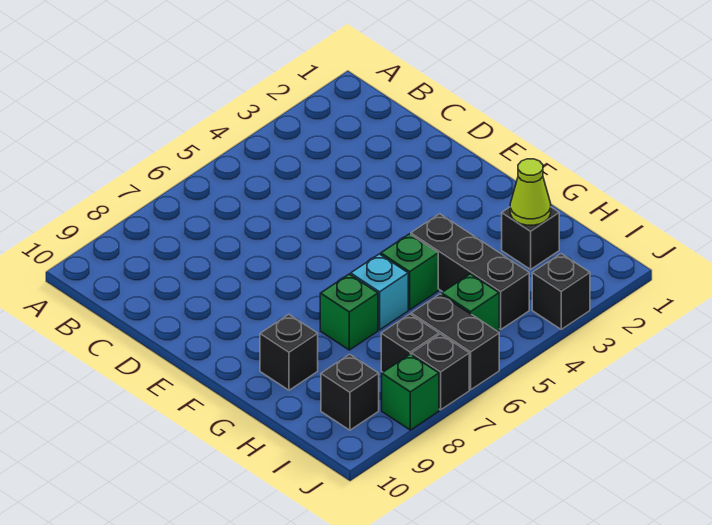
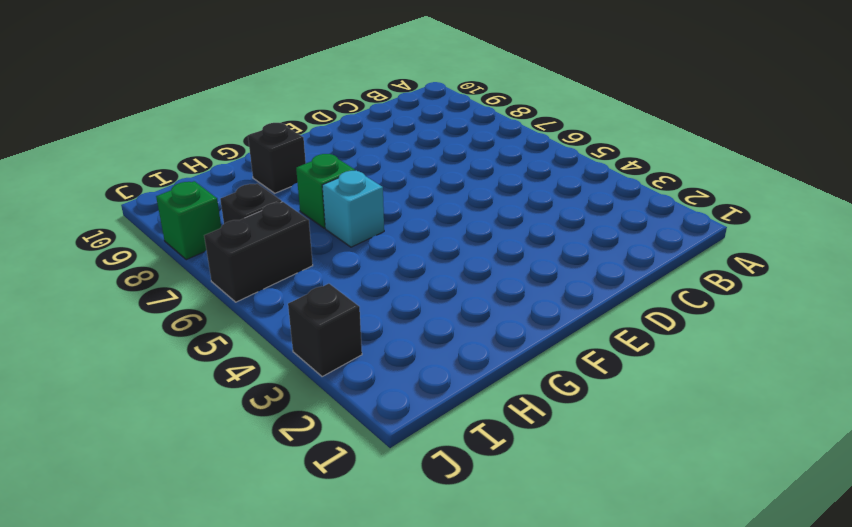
none -> black 1x3 brick [411,214,529,330]
none -> green 1x1 brick [381,234,438,310]
none -> black 1x1 brick [502,207,559,269]

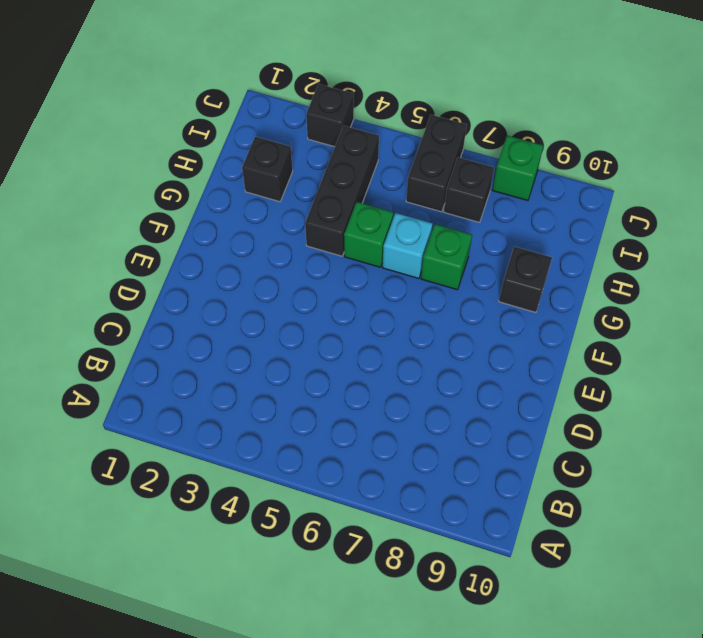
none -> green 1x1 brick [442,274,499,331]
none -> black 1x1 brick [321,354,379,430]
none -> black 1x1 brick [412,334,469,410]

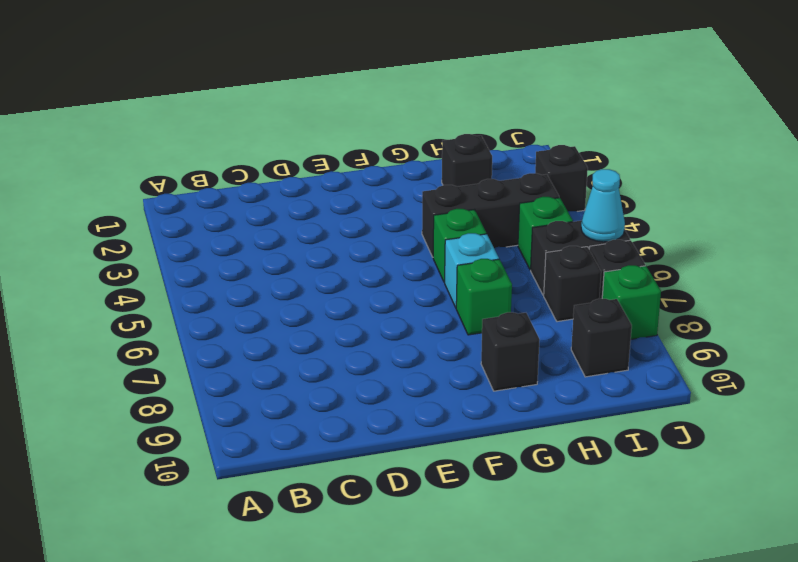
cyan 1x1 cone [581,169,625,242] -> none
none -> lime 1x1 cone [510,159,551,225]

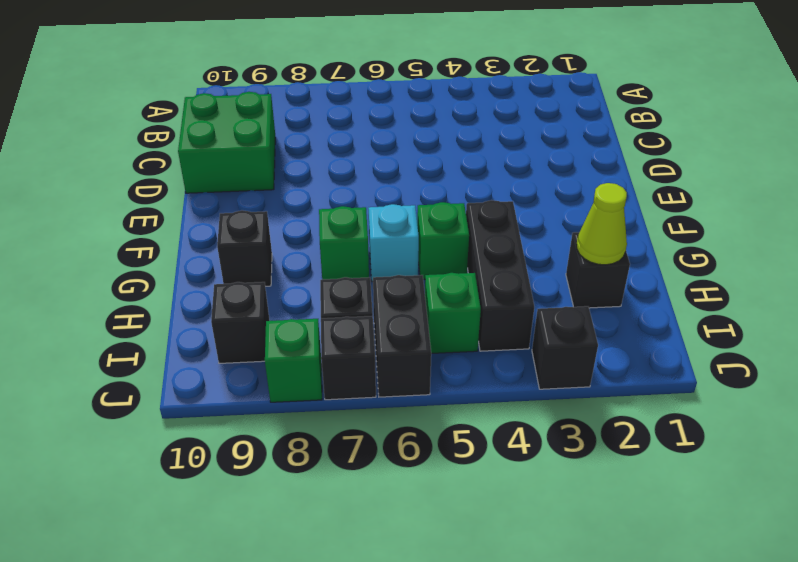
green 2x2 brick [178,92,275,193] -> none

